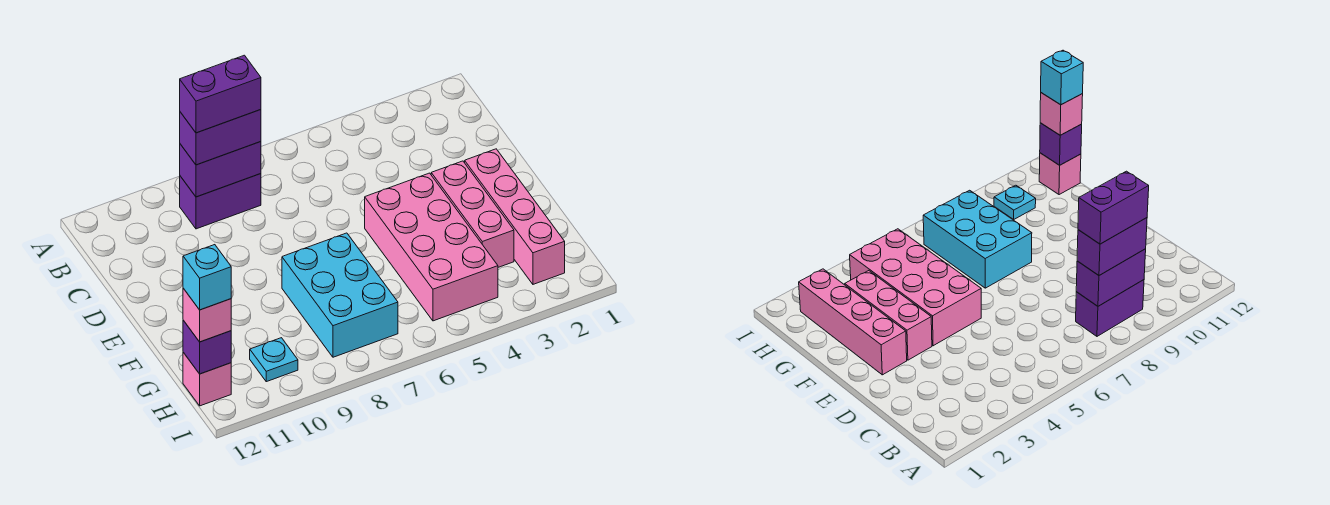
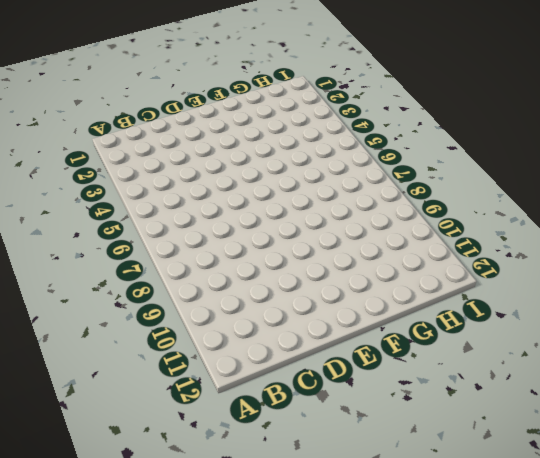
none -> purple 1x2 brick [180,174,261,229]
none -> pink 1x4 brick [465,149,565,284]
none -> pink 1x3 brick [431,161,514,267]

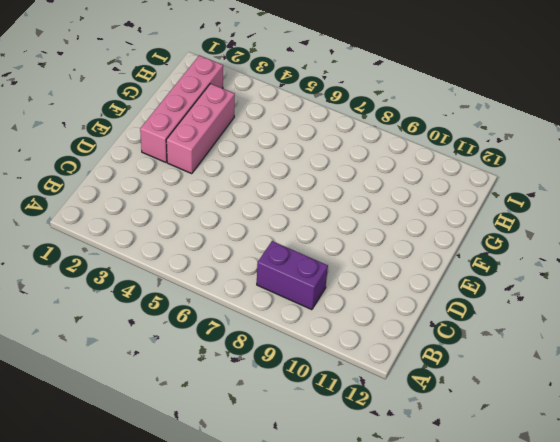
none -> pink 2x4 brick [365,173,498,321]
none -> cyan 2x3 brick [282,233,398,357]
none -> cyan 1x1 plate [250,338,298,382]

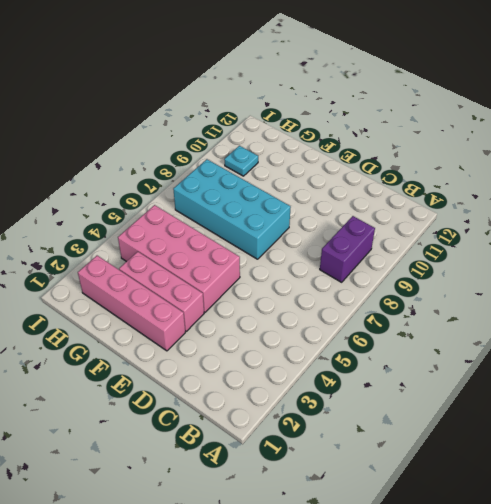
cyan 2x4 brick [173,159,291,259] -> cyan 2x3 brick [282,233,398,357]
none -> pink 1x1 brick [183,352,231,406]
none -> purple 1x2 brick [180,142,261,197]
none -> purple 1x1 brick [183,320,231,374]

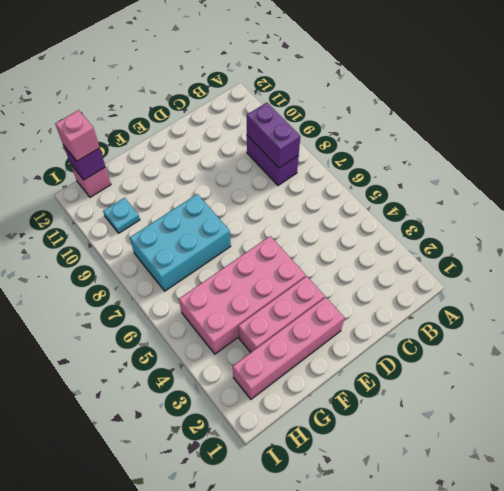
none -> purple 1x2 brick [180,110,261,165]
none -> purple 1x2 brick [180,55,261,133]
none -> cyan 1x1 brick [183,245,231,310]

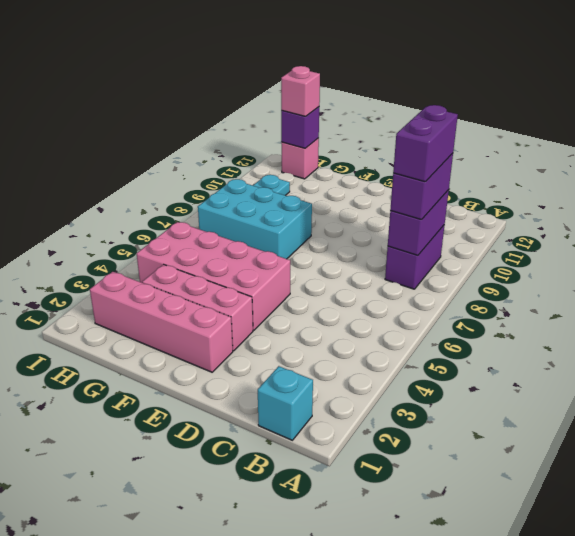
cyan 1x1 brick [258,366,313,440] -> cyan 1x1 brick moved to [183,245,231,310]

